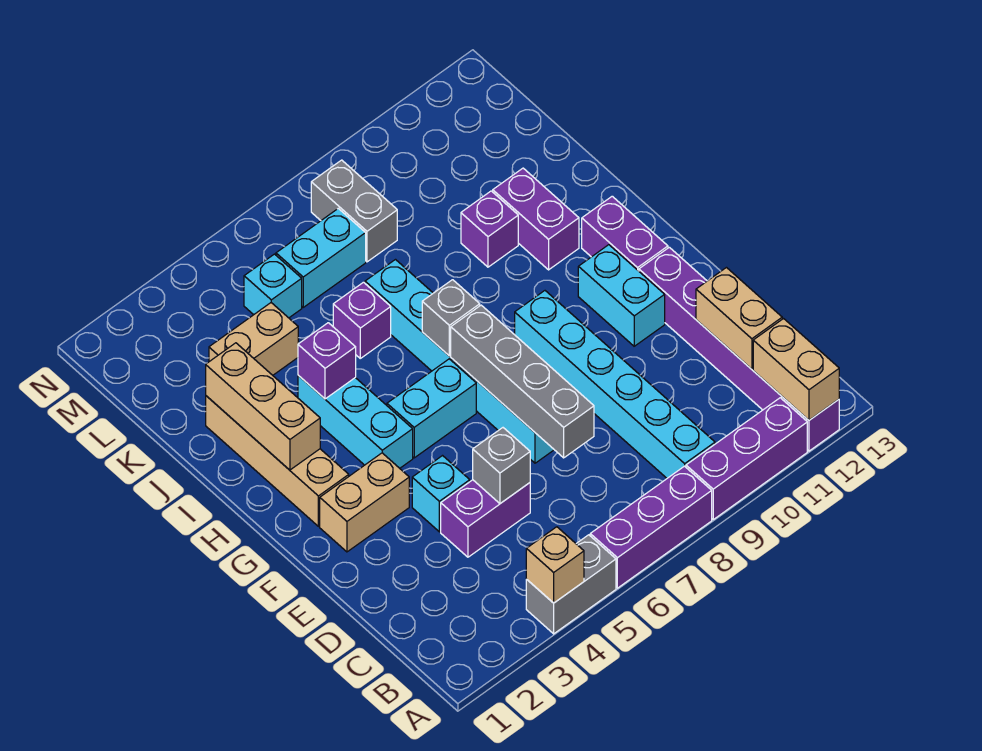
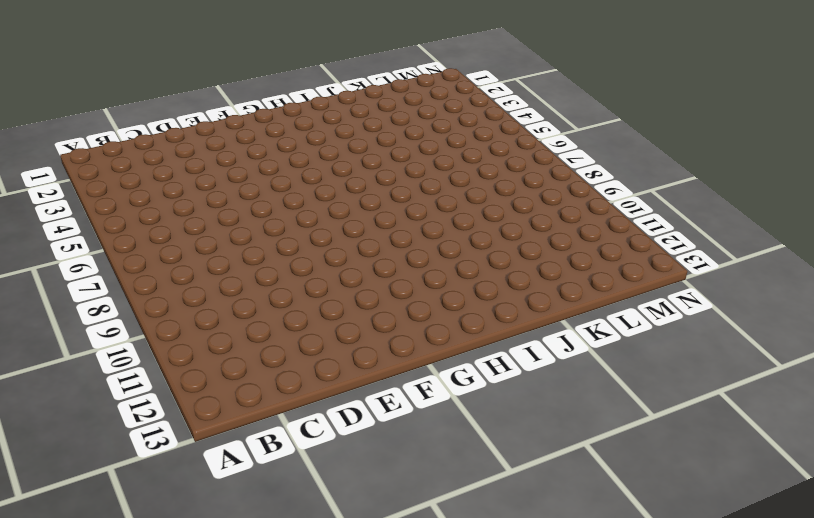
none -> grey 1x2 brick [526,535,616,634]
none -> purple 1x3 brick [590,466,712,588]
none -> purple 1x3 brick [686,398,807,519]

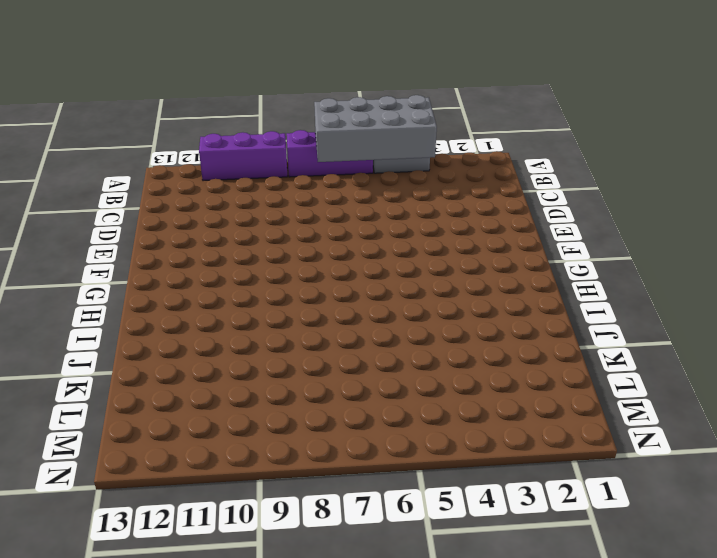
grey 2x4 brick [314,95,437,162] -> tan 1x1 brick [526,527,584,603]
none -> purple 1x6 brick [639,247,839,451]
none -> cyan 1x6 brick [515,291,715,478]
none -> purple 1x2 brick [441,480,530,557]

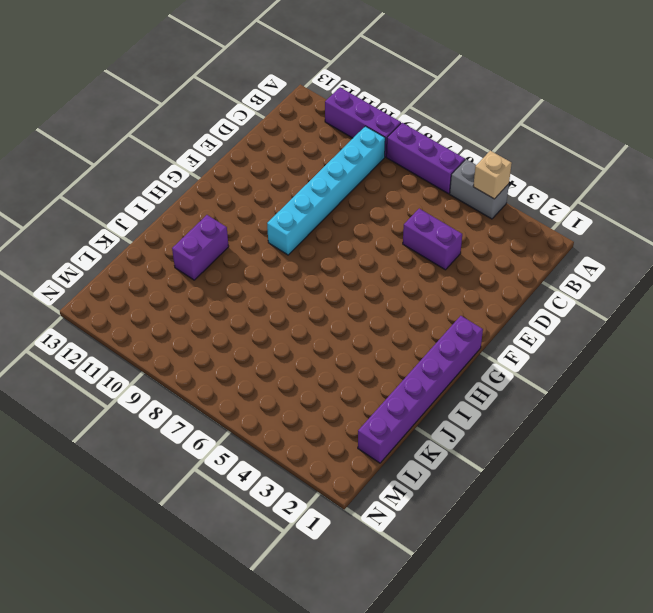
purple 1x6 brick [358,316,483,463] -> purple 1x6 brick moved to [639,247,839,451]
none -> cyan 1x1 brick [412,456,470,532]
none -> cyan 1x6 brick [365,260,554,463]
none -> tan 1x2 brick [320,453,409,552]

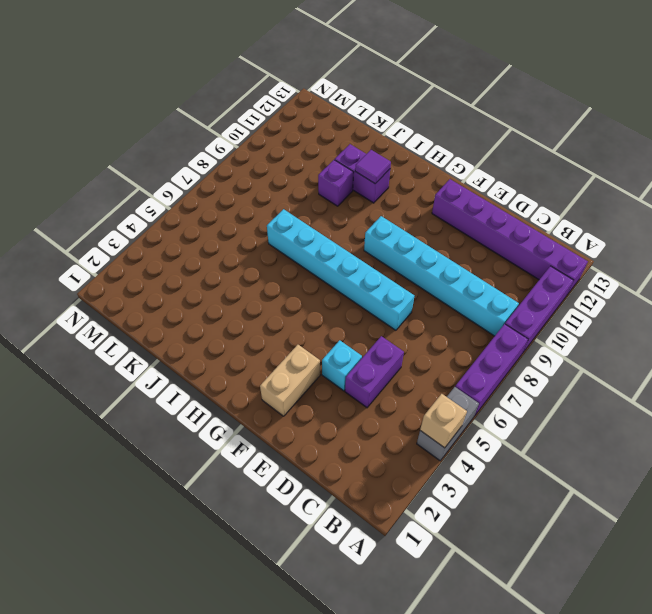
purple 1x1 tile [355,150,391,184] -> none
none -> cyan 1x2 brick [578,245,665,346]
none -> tan 1x4 brick [206,396,349,526]
none -> cyan 1x3 brick [298,375,413,468]

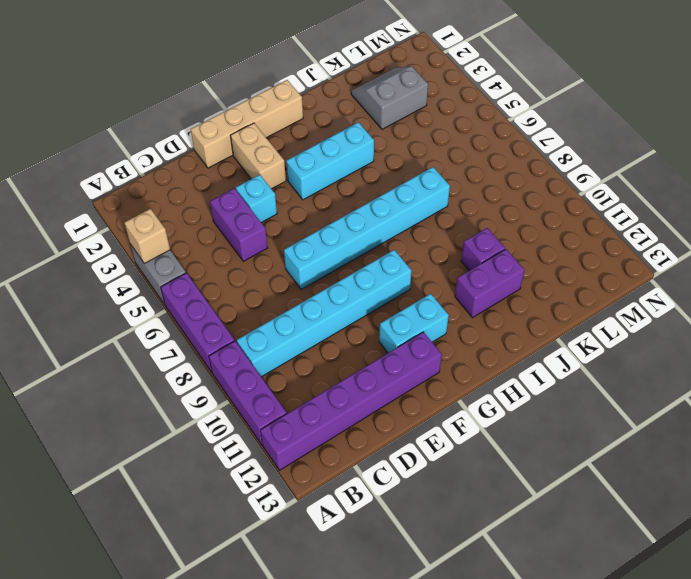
tan 1x4 brick [191,80,303,168] -> tan 1x4 brick moved to [206,396,349,526]
grey 2x2 slope [351,67,428,129] -> tan 1x2 brick [209,303,298,375]
none -> cyan 1x2 brick [387,359,476,458]
none -> purple 1x2 brick [582,196,668,271]
none -> purple 1x1 brick [333,282,391,358]

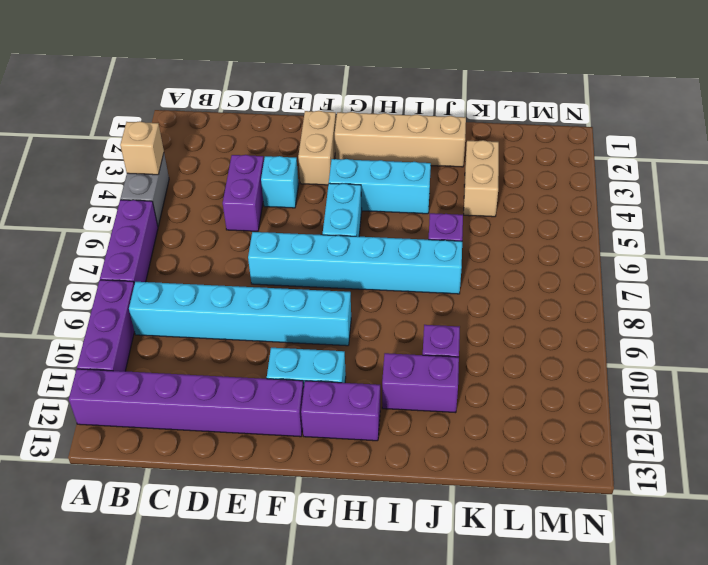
none -> cyan 1x1 brick [244,254,302,318]
none -> cyan 1x2 brick [276,208,366,307]
none -> grey 1x2 brick [311,160,397,262]

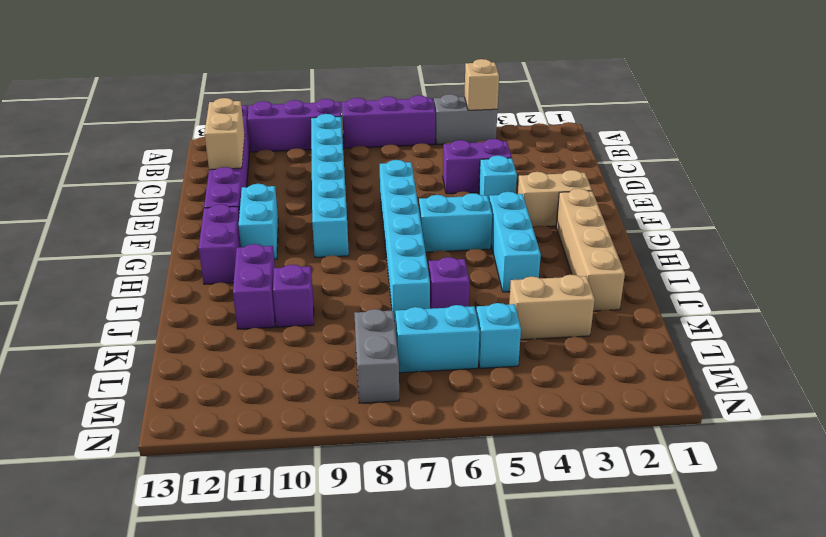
none -> tan 1x2 brick [753,319,839,420]
none -> grey 1x1 brick [473,428,530,503]
none -> grey 1x4 brick [451,305,594,458]

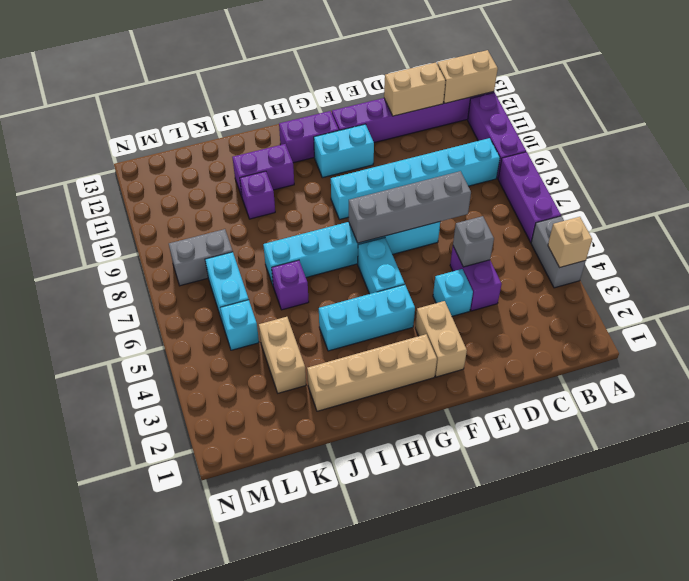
none -> tan 1x3 brick [206,343,320,470]
none -> grey 1x1 brick [422,280,480,356]
none -> purple 1x1 brick [298,323,356,399]

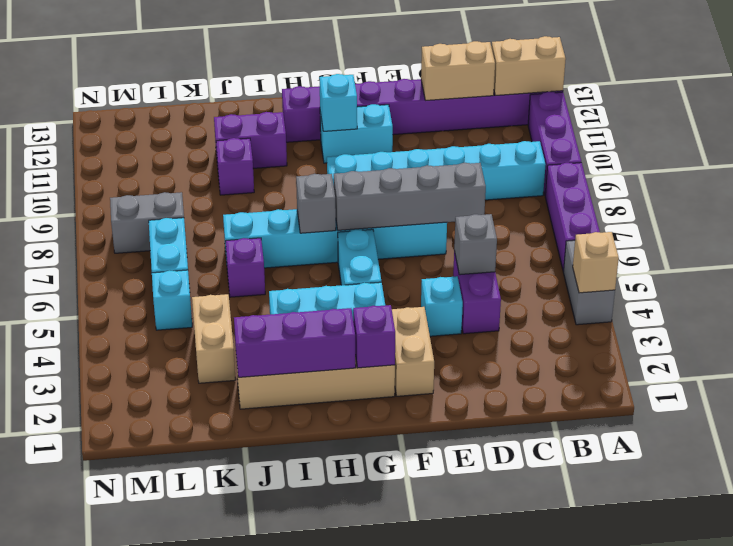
purple 1x1 brick [353,305,395,368] -> purple 1x1 brick moved to [298,323,356,399]
cyan 1x1 brick [319,74,357,131] -> none
purple 1x3 brick [234,308,356,377] -> tan 1x3 brick [206,343,320,470]

